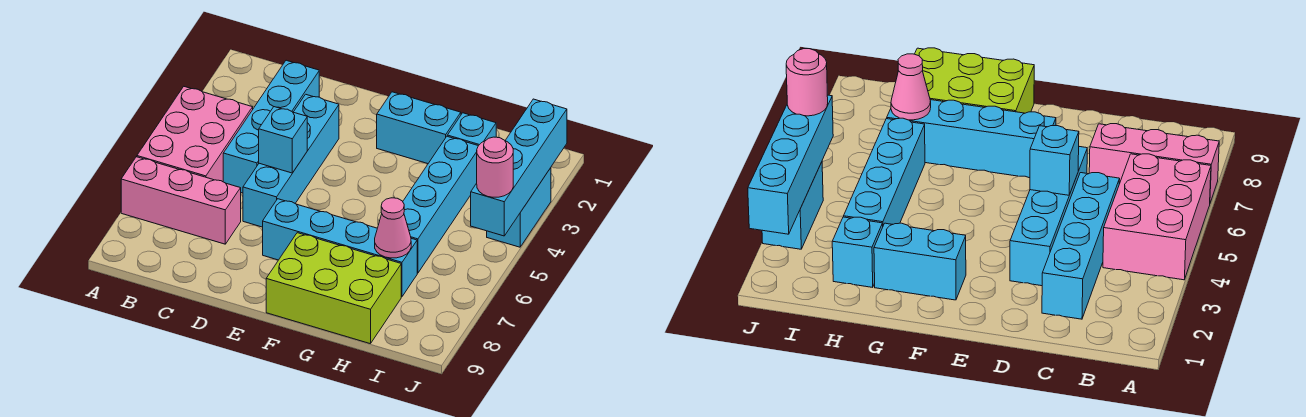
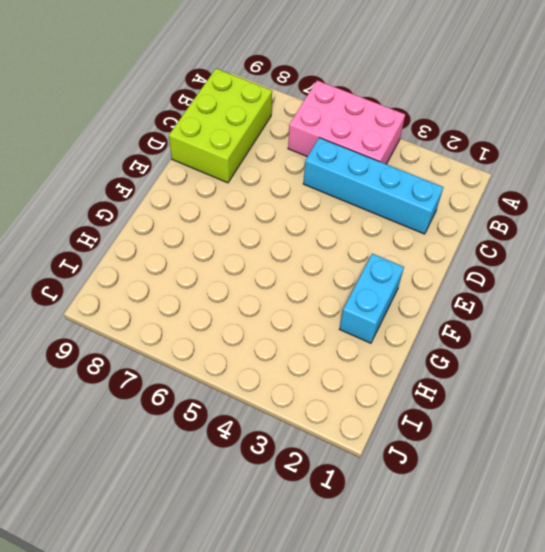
lime 2x3 brick [169,69,272,183] -> lime 2x3 brick moved to [266,233,401,344]
none -> pink 1x3 brick [121,157,241,244]
none -> cyan 1x4 brick [243,94,339,227]
none -> cyan 1x4 brick [263,199,417,297]

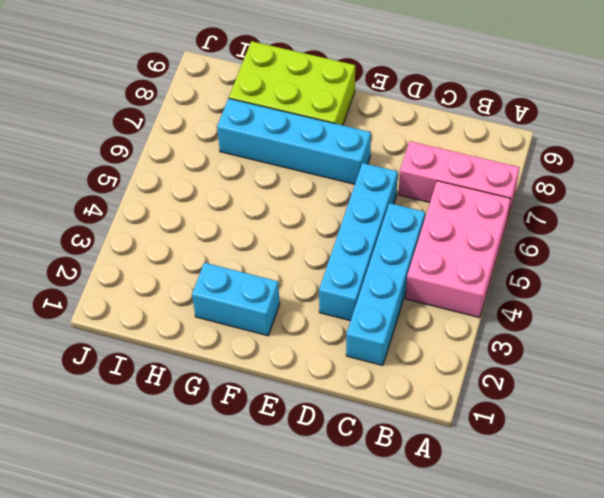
none -> cyan 1x1 brick [447,113,496,146]
none -> cyan 1x4 brick [403,136,478,273]
none -> cyan 1x2 brick [487,168,551,247]

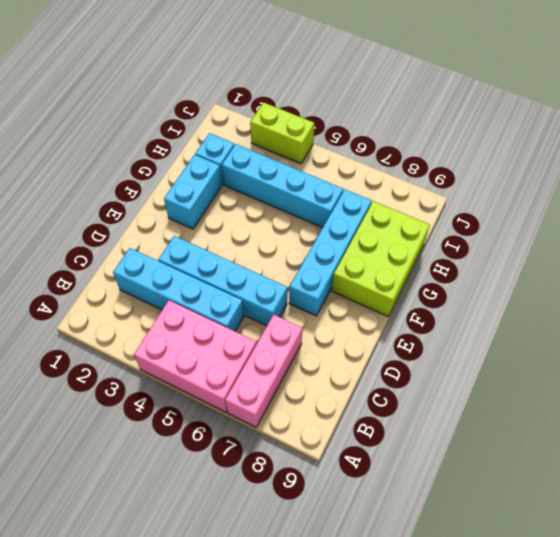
lime 1x2 brick [250,102,314,164] -> cyan 1x2 brick [487,168,551,247]
none -> cyan 1x1 brick [259,107,307,173]
none -> pink 1x1 cone [375,198,411,258]
none -> cyan 1x4 brick [471,99,567,236]

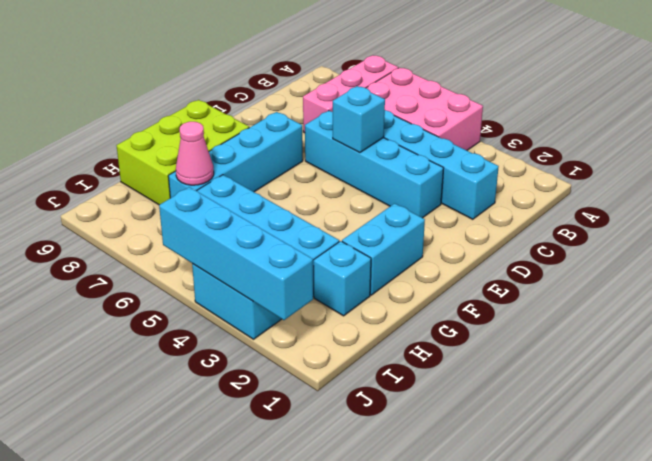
none -> pink 1x1 round brick [477,137,513,197]

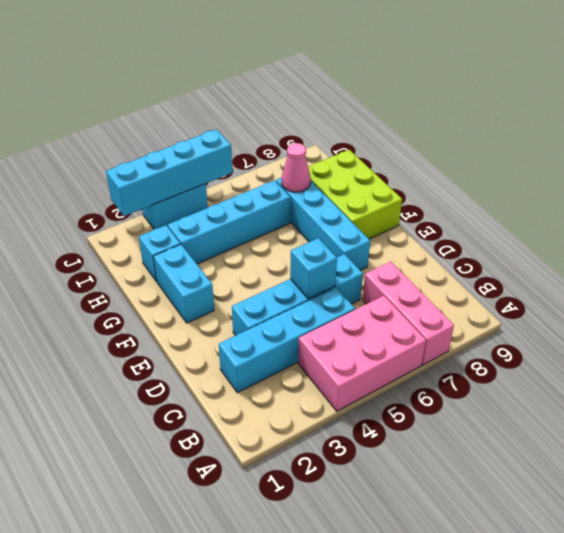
none -> pink 1x1 round brick [477,137,513,197]

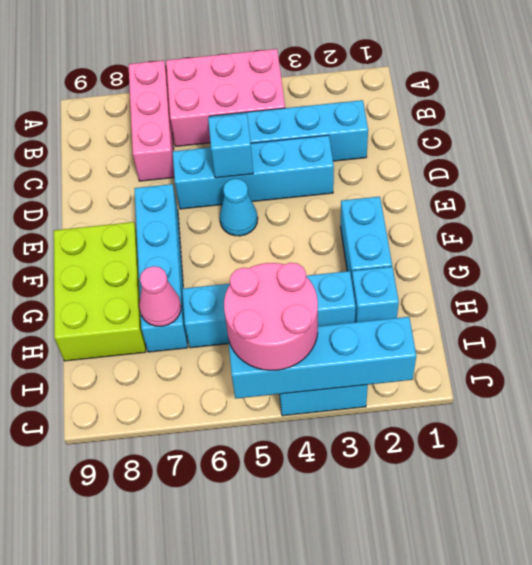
cyan 1x1 cone [220,179,258,236] -> none
pink 2x2 round brick [224,263,318,370] -> pink 1x1 round brick [477,137,513,197]

